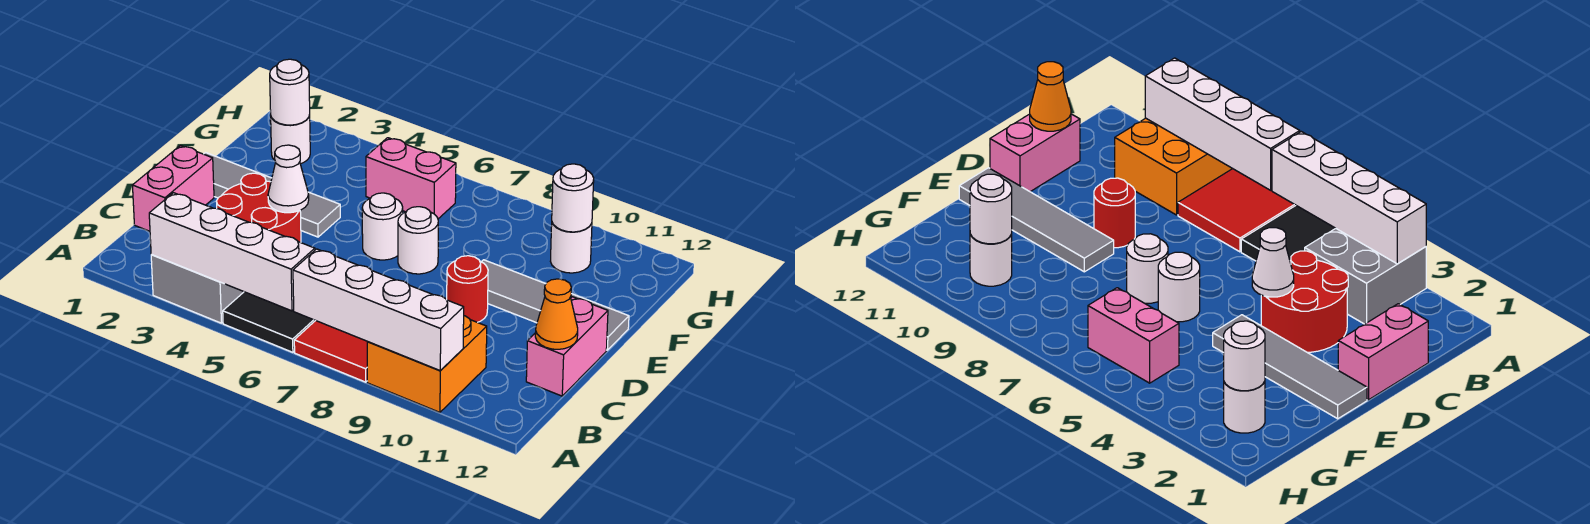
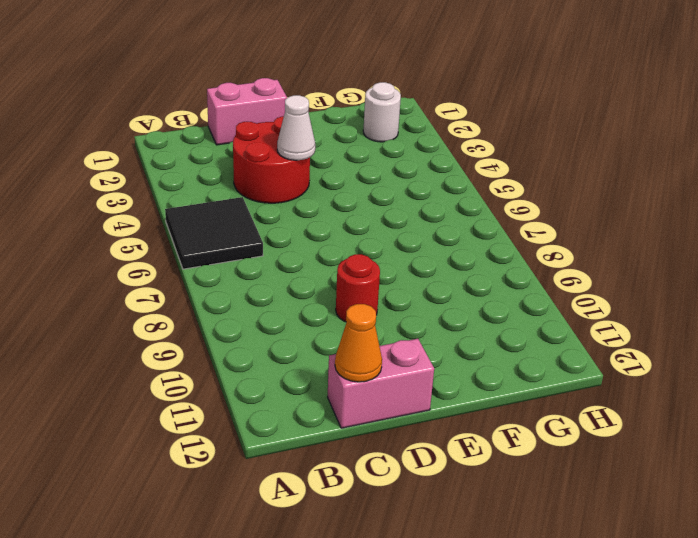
none -> grey 2x2 brick [151,255,244,323]
none -> red 2x2 tile [294,321,367,382]
none -> orange 2x2 brick [367,316,487,412]

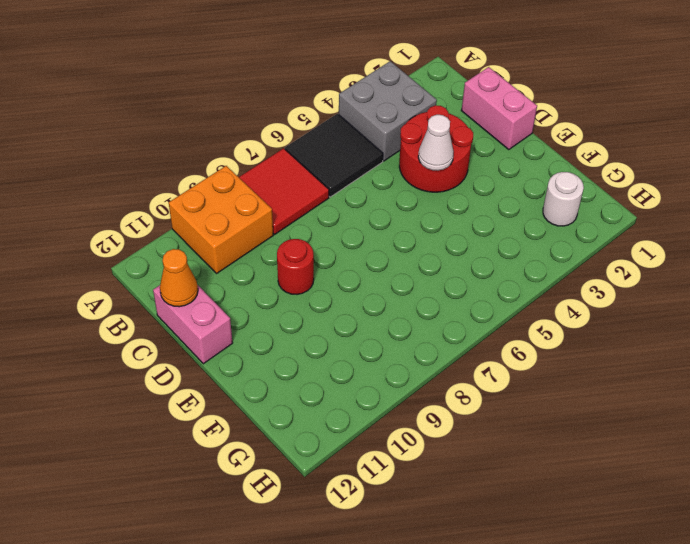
none -> grey 1x4 tile [204,153,340,237]
none -> white 1x1 round brick [362,193,403,260]
none -> white 1x1 round brick [398,207,438,274]

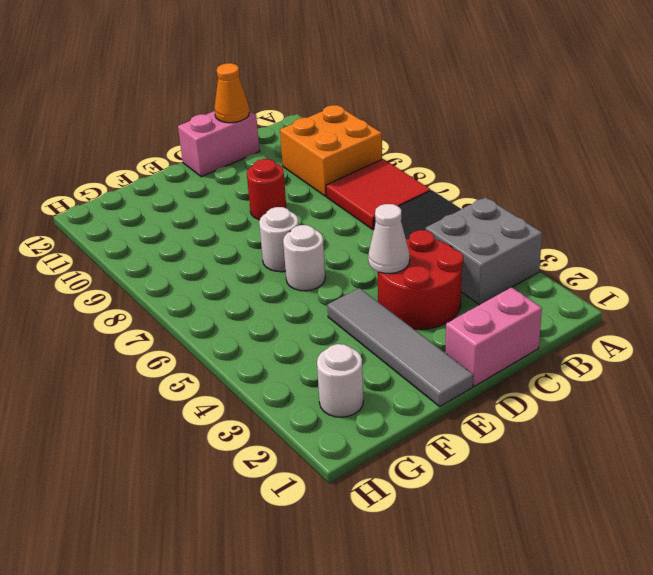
none -> grey 1x4 tile [482,260,629,350]
none -> pink 1x2 brick [366,138,456,219]
none -> white 1x1 round brick [550,223,592,273]

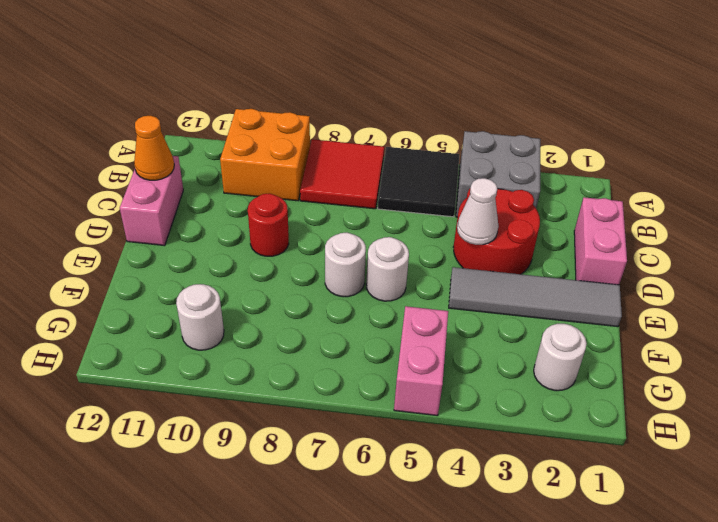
pink 1x2 brick [394,306,448,416] -> pink 1x2 brick turned to [366,138,456,219]
none -> grey 1x4 tile [482,260,629,350]
none -> white 1x4 brick [149,193,315,311]
none -> white 1x4 brick [293,249,464,371]

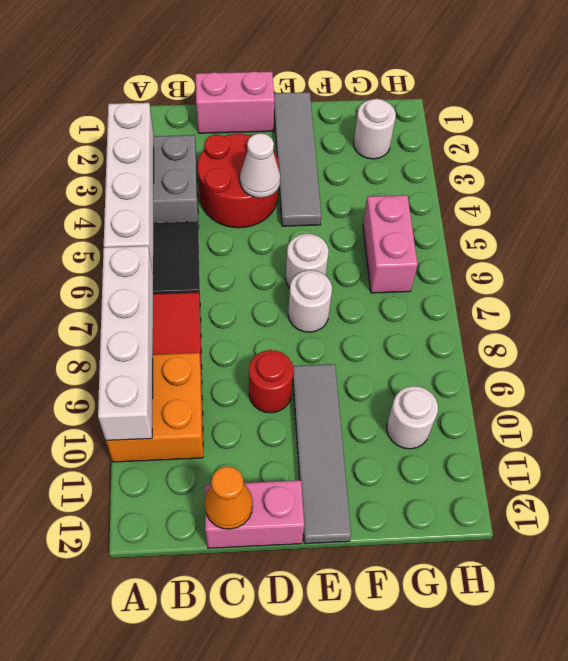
none -> white 1x1 round brick [270,59,310,125]
none -> white 1x1 round brick [552,164,594,232]

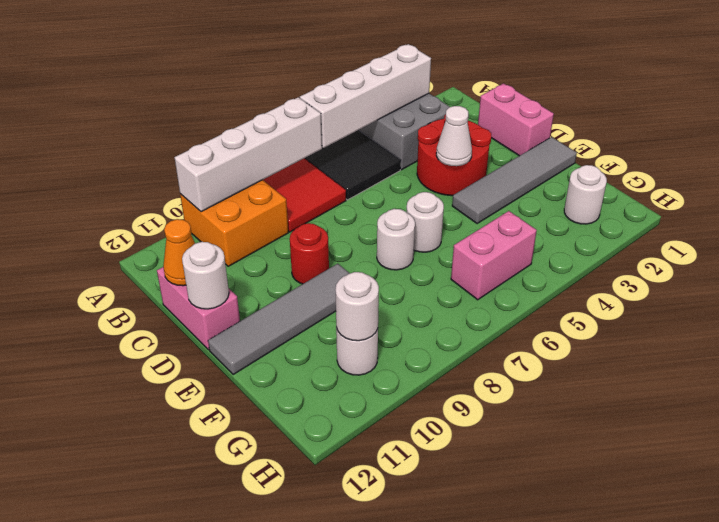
white 1x1 round brick [182,242,229,309] -> white 1x1 round brick moved to [270,59,310,125]

